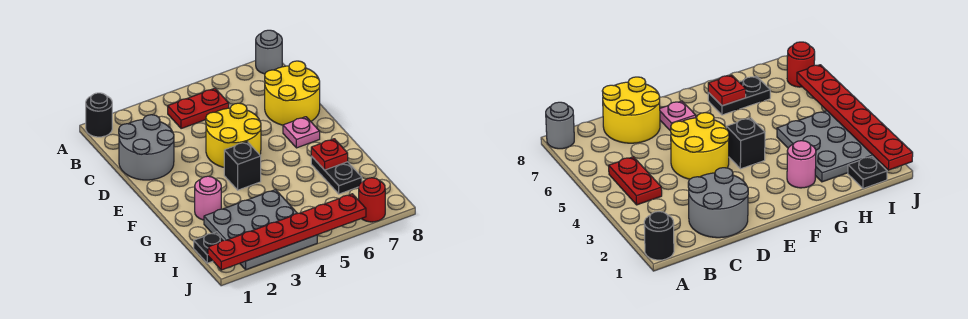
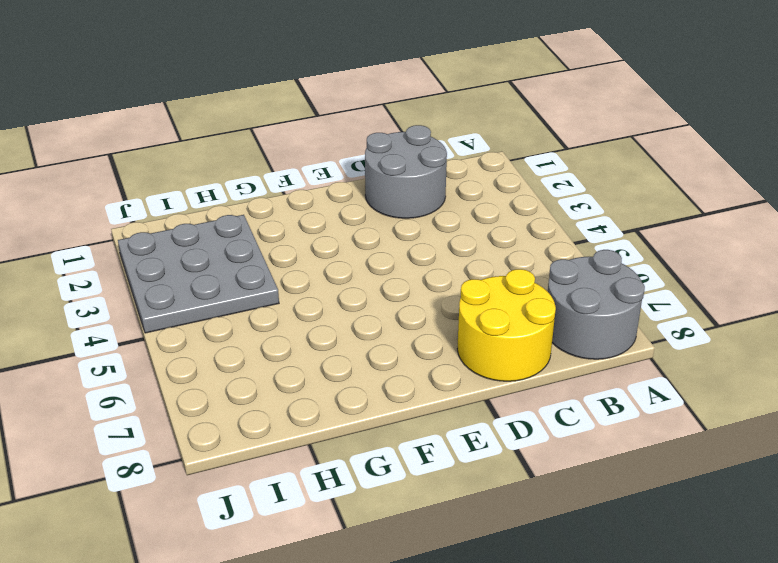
grey 2x2 round brick [548,250,645,359] -> grey 1x1 round brick [256,30,282,74]
none -> black 1x1 round brick [86,93,112,137]
none -> red 1x2 plate [168,88,229,129]
none -> yellow 2x2 round brick [206,103,261,167]

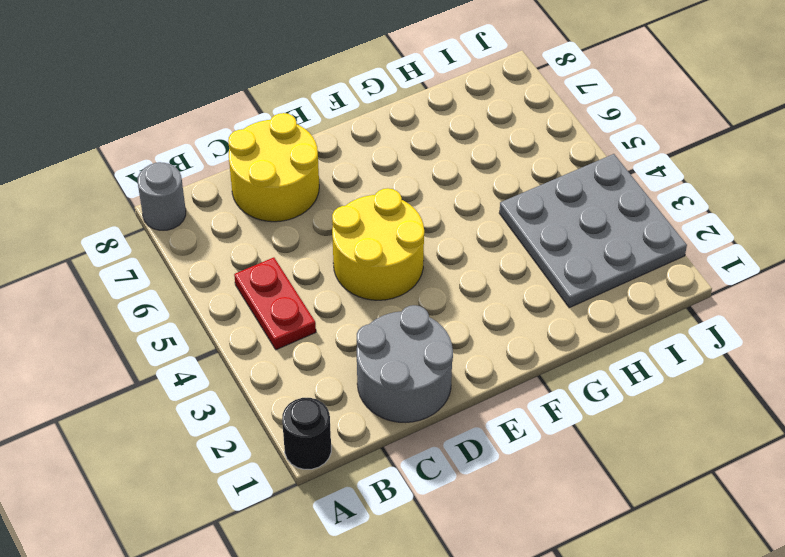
none -> pink 1x1 plate [283,117,320,148]
none -> black 1x1 brick [224,142,261,190]
none -> pink 1x1 round brick [195,176,221,220]

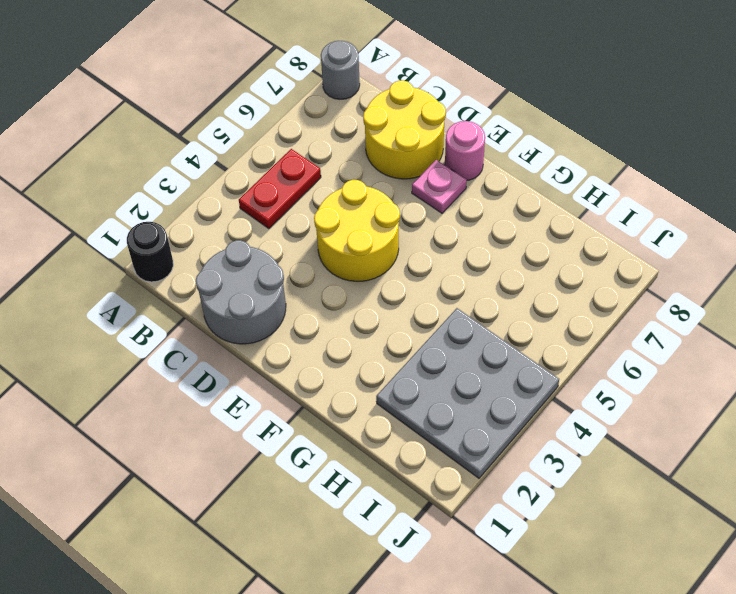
pink 1x1 round brick [445,121,485,180] -> pink 1x1 round brick moved to [195,176,221,220]
none -> black 1x1 brick [224,142,261,190]
none -> black 1x2 plate [311,156,362,194]
none -> black 1x1 plate [194,232,224,263]

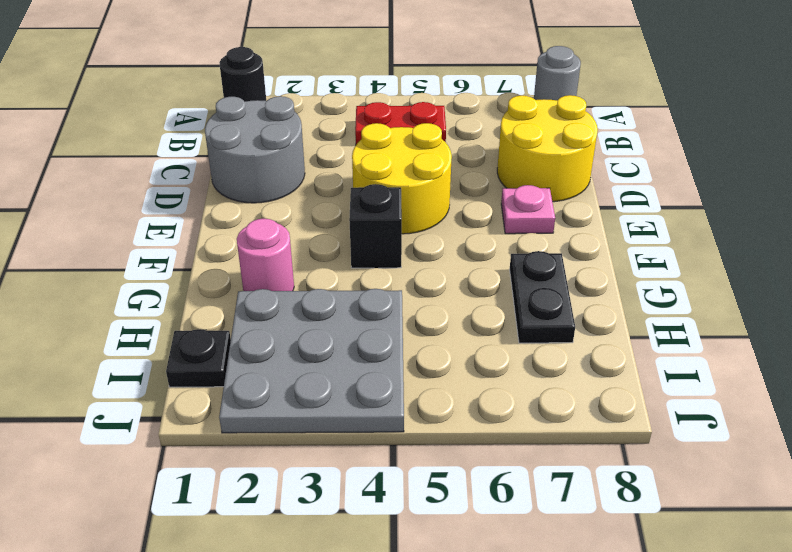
none -> red 1x1 round brick [359,178,385,222]
none -> red 1x1 plate [311,139,348,170]
none -> red 1x6 plate [208,194,366,270]

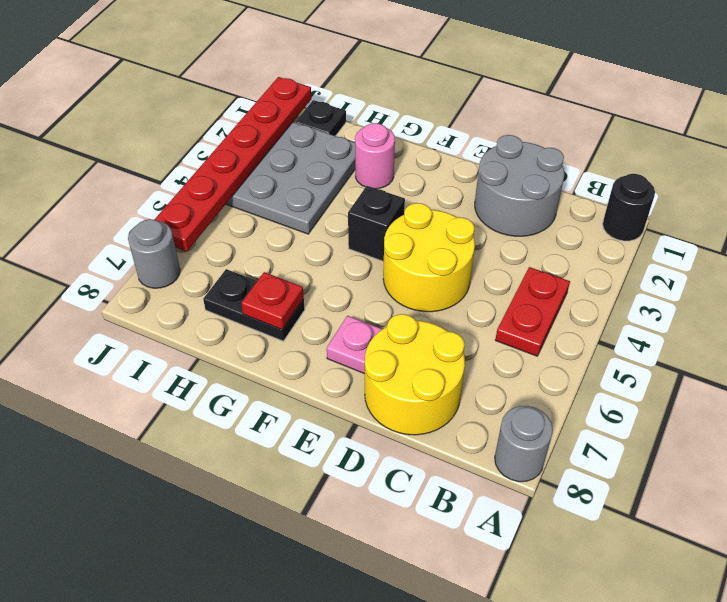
grey 1x1 round brick [128,219,180,288] -> red 1x1 round brick [359,178,385,222]

